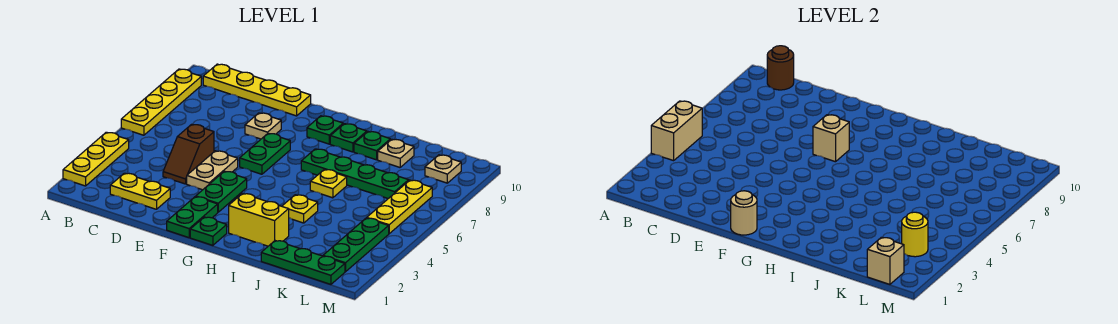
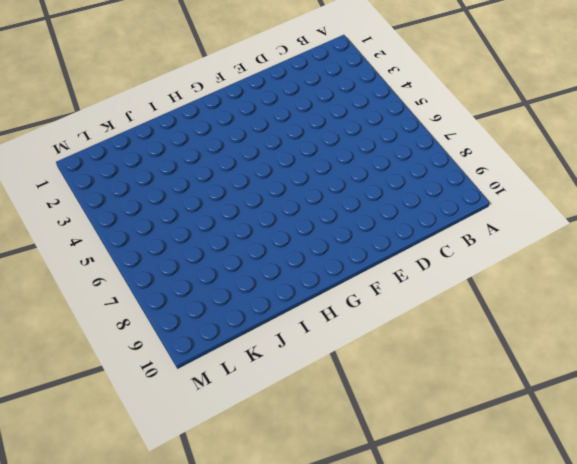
none -> yellow 1x3 plate [63,132,129,186]
none -> yellow 1x4 plate [121,69,201,135]
none -> yellow 1x4 plate [203,64,311,116]

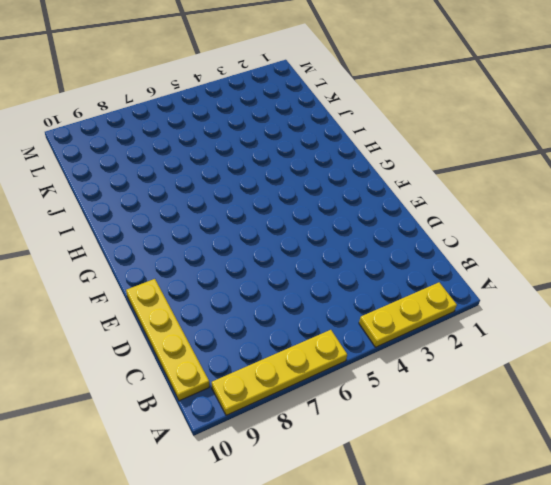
none -> yellow 1x2 plate [110,173,170,209]
none -> brown 1x2 slope [163,124,214,184]
none -> tan 1x2 plate [187,151,238,190]

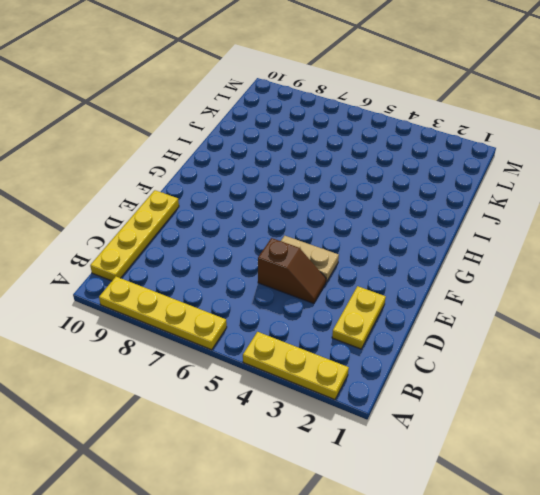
none -> tan 1x1 plate [245,113,281,139]
none -> green 1x2 plate [167,197,218,238]
none -> green 1x2 plate [196,171,247,212]

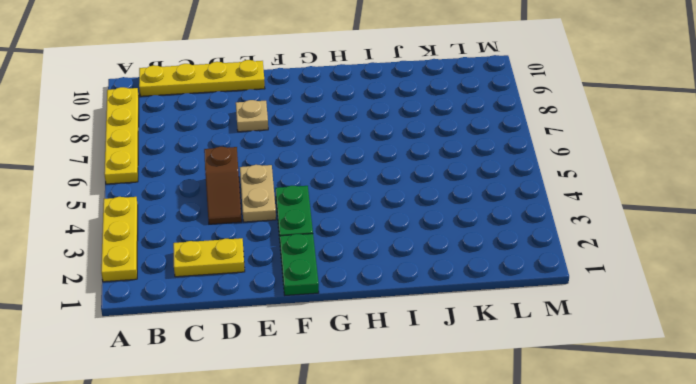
none -> green 1x2 plate [240,133,290,174]
none -> green 1x1 plate [190,217,227,245]
none -> green 1x1 plate [307,116,343,144]

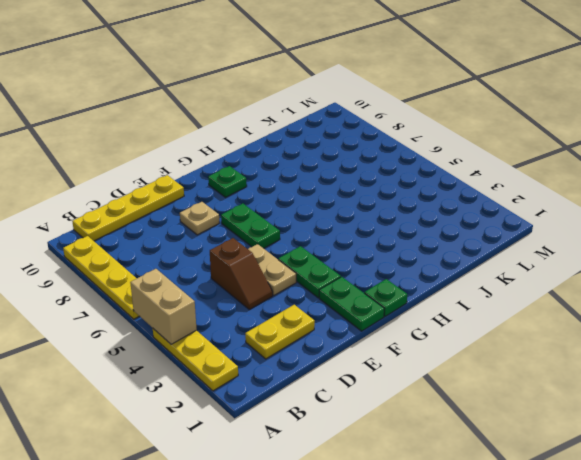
none -> yellow 1x2 brick [229,194,289,246]
none -> green 1x4 plate [301,149,409,199]
none -> green 1x1 plate [330,124,367,152]

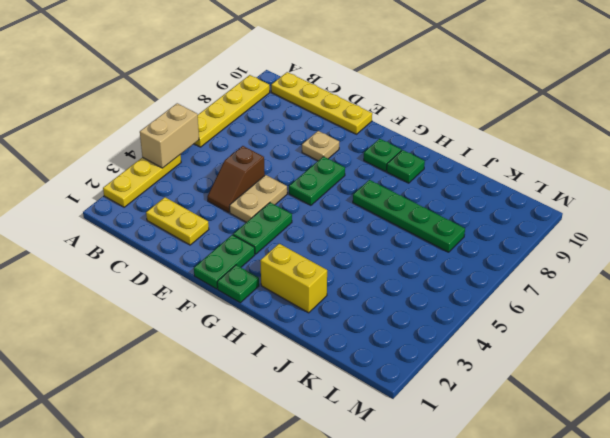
none -> yellow 1x1 plate [282,195,318,223]
none -> yellow 1x1 plate [310,169,347,198]
none -> green 1x1 plate [354,132,390,160]

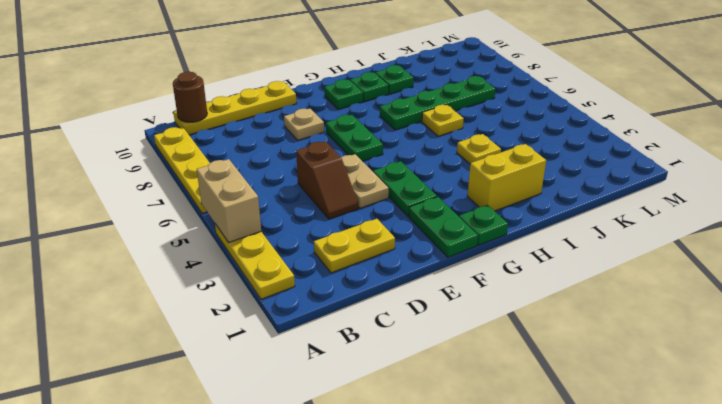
none -> green 1x3 plate [261,241,345,285]
none -> tan 1x1 plate [378,139,414,167]
none -> green 1x3 plate [323,218,389,272]

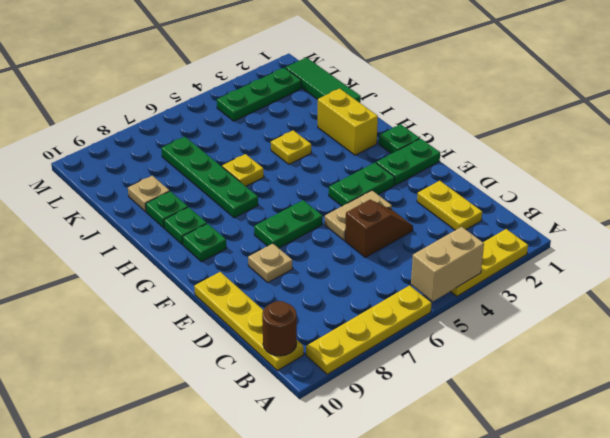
green 1x3 tile [285,57,361,103] -> green 1x3 plate [261,241,345,285]
none -> yellow 1x3 plate [367,180,432,234]
none -> tan 1x1 plate [425,155,461,183]
none -> tan 1x1 round brick [731,191,757,235]

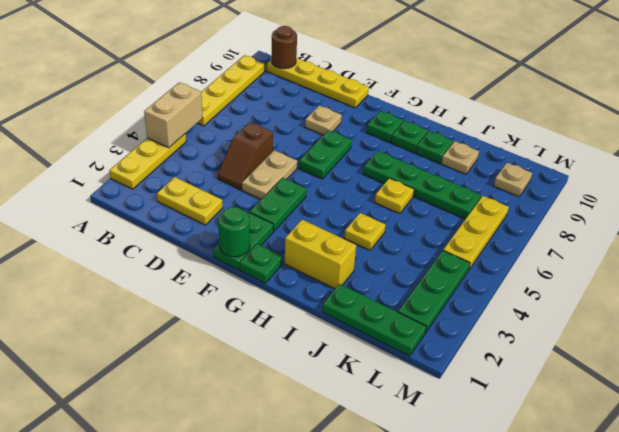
green 1x1 round brick [218,207,250,257] -> tan 1x1 round brick [731,191,757,235]
none -> tan 1x1 brick [813,115,849,162]
none -> tan 1x1 brick [867,237,904,285]
none -> yellow 1x1 round brick [902,212,928,257]

